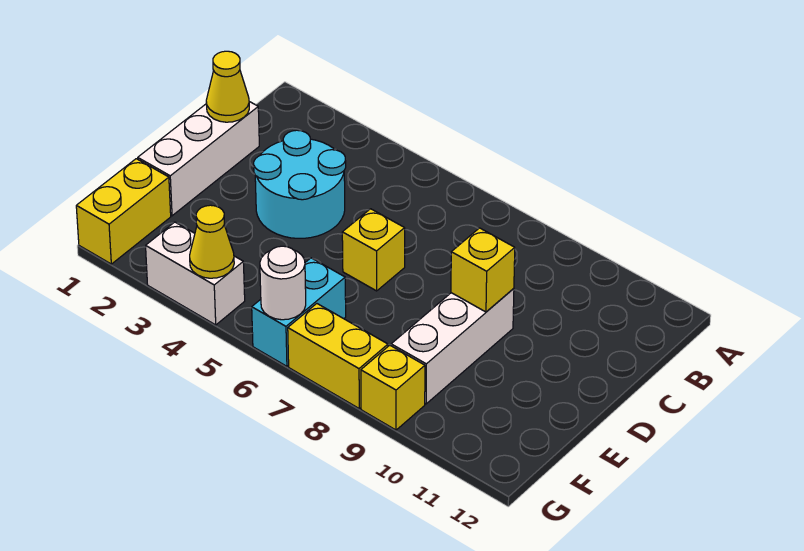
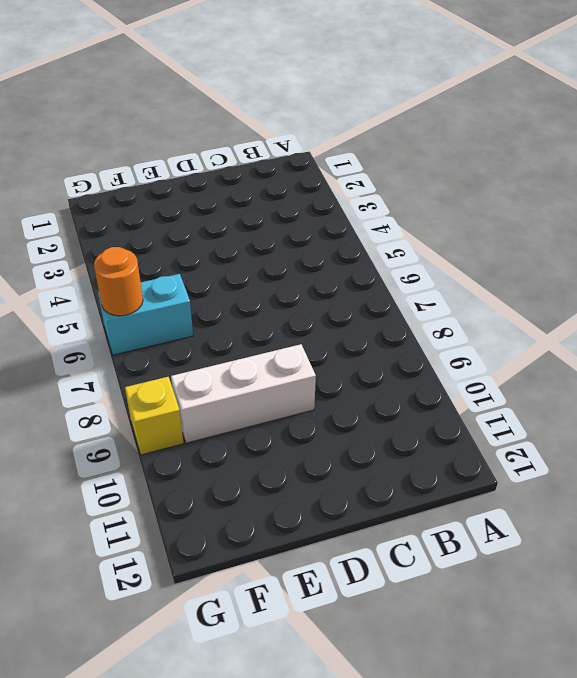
orange 1x1 round brick [94,247,143,316] -> white 1x1 round brick [260,246,306,320]
none -> white 1x3 brick [138,102,259,216]
none -> cyan 2x2 round brick [254,130,346,238]
none -> yellow 1x1 brick [342,209,405,291]

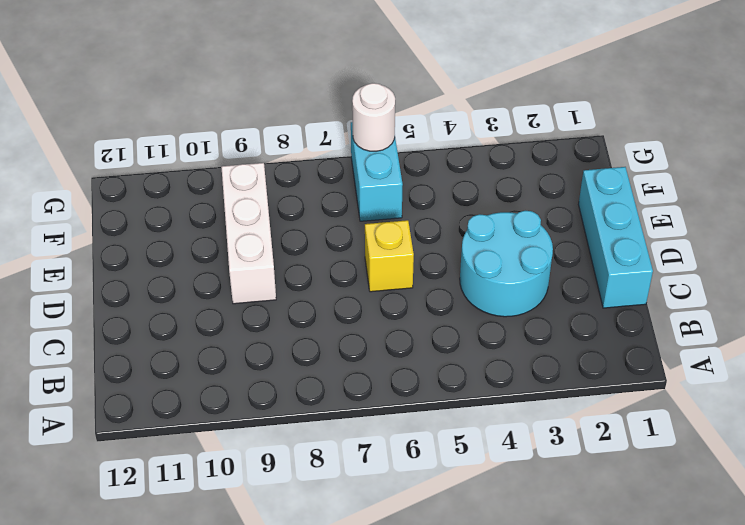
cyan 1x3 brick [579,167,653,308] -> white 1x3 brick [138,102,259,216]
none -> yellow 1x2 brick [76,159,171,264]
none -> white 1x2 brick [146,222,245,325]
none -> yellow 1x2 brick [288,304,388,409]

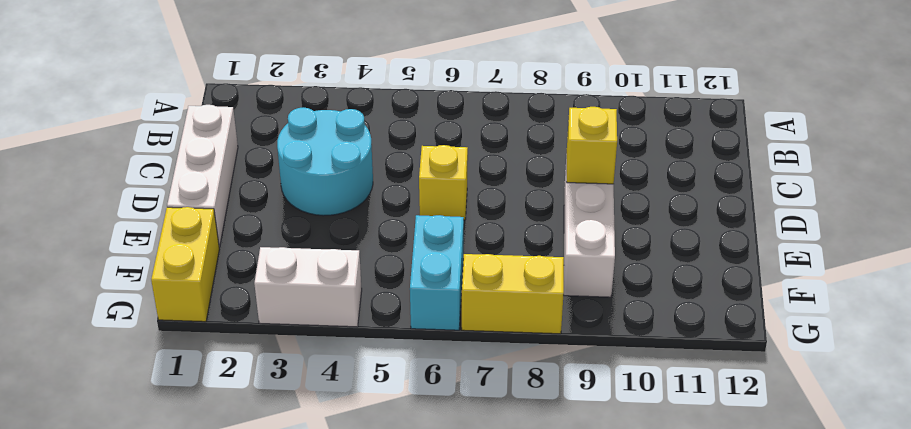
none -> yellow 1x1 brick [361,345,425,430]
none -> yellow 1x1 cone [206,51,249,122]
none -> yellow 1x1 cone [190,205,234,278]

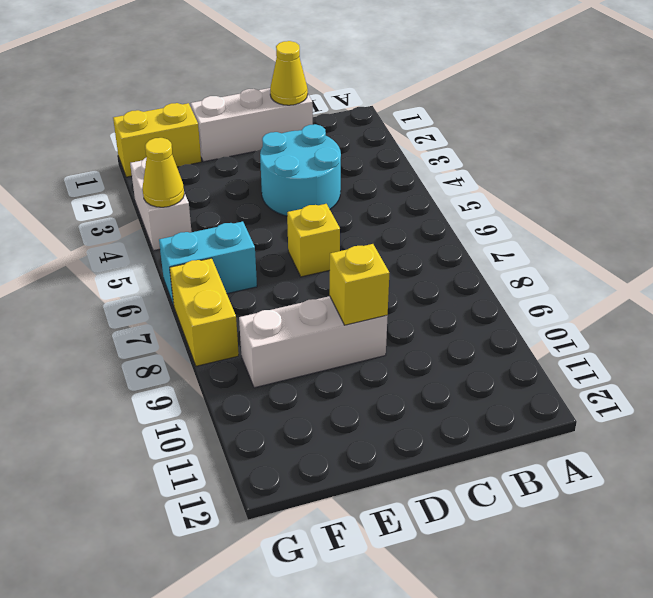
none -> yellow 1x1 brick [361,345,425,430]
none -> white 1x1 round brick [260,246,306,320]

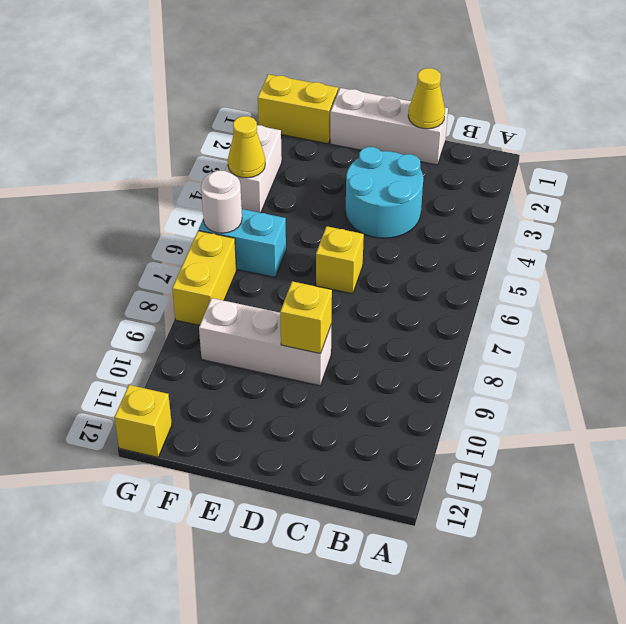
yellow 1x1 brick [114,385,172,457] -> yellow 1x1 brick moved to [361,345,425,430]

